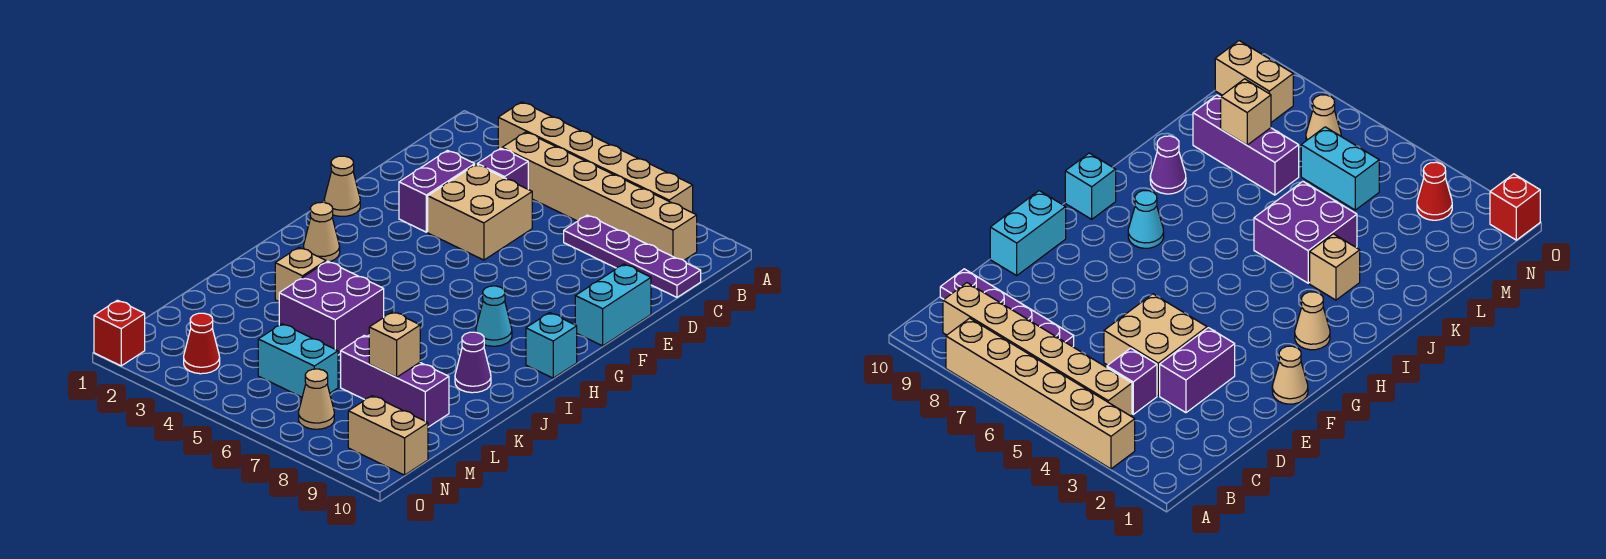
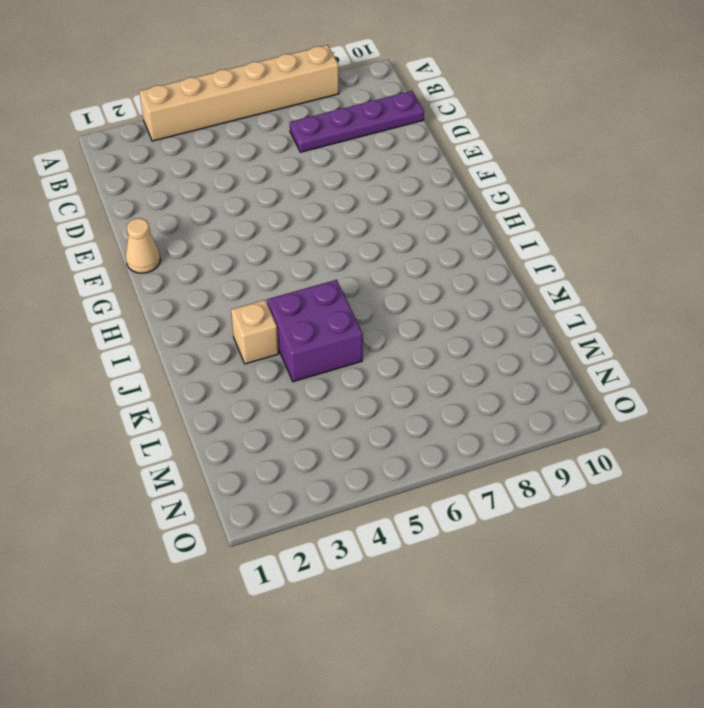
none -> tan 1x6 brick [502,132,697,260]
none -> purple 1x1 brick [477,148,528,189]
none -> purple 1x2 brick [399,151,475,232]

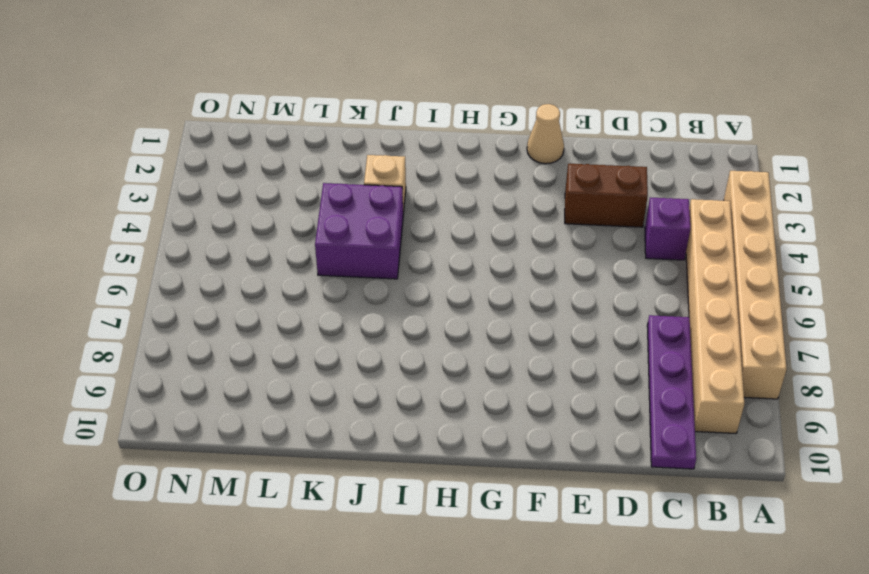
brown 1x2 brick [565,164,648,227] -> purple 1x2 brick [399,151,475,232]
none -> tan 2x2 brick [428,164,532,260]
none -> cyan 1x2 brick [575,264,651,346]
none -> tan 1x1 cone [304,202,340,262]

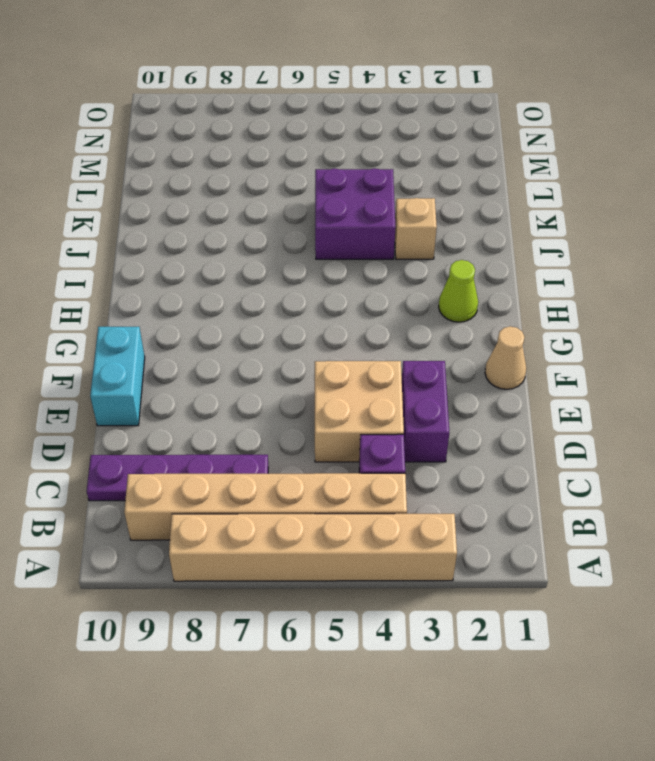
lime 1x1 cone [439,260,478,322] -> tan 1x1 cone [304,202,340,262]
none -> cyan 1x1 cone [476,286,512,346]
none -> cyan 1x1 brick [526,313,577,378]
none -> purple 1x1 cone [455,332,491,393]

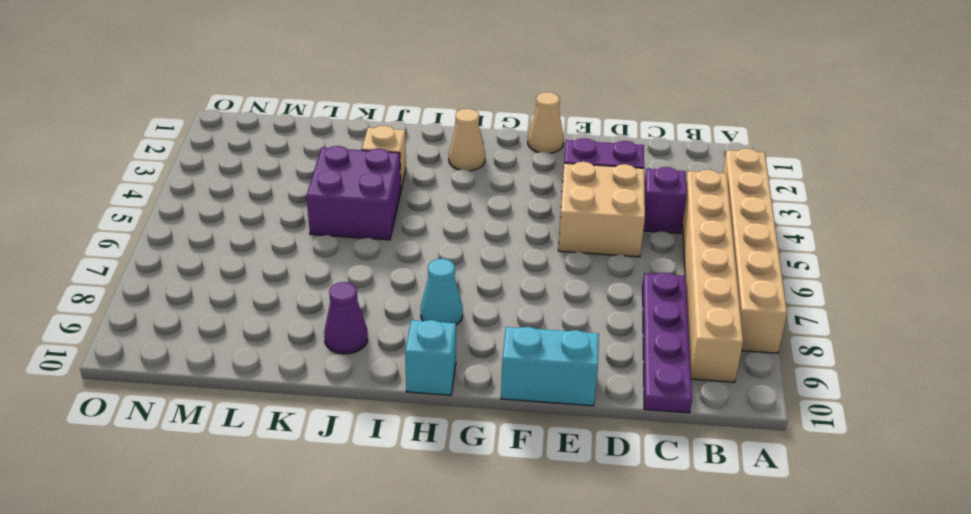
none -> purple 1x3 brick [341,335,449,427]
none -> cyan 1x2 brick [258,324,338,397]
none -> red 1x1 cone [184,313,220,374]

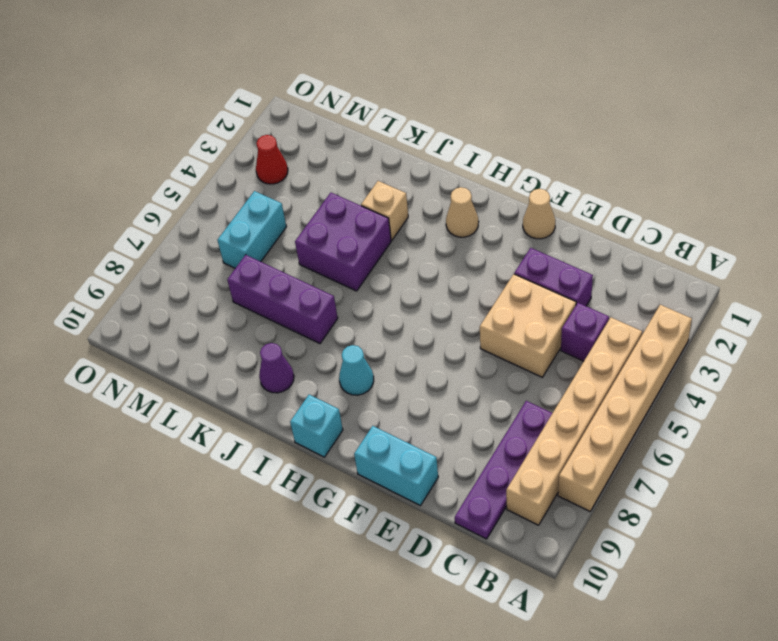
purple 1x3 brick [227,255,338,344] -> purple 1x3 brick turned to [341,335,449,427]
none -> tan 1x1 cone [299,369,334,429]
none -> tan 1x2 brick [348,396,428,475]
none -> red 1x1 brick [94,300,145,366]

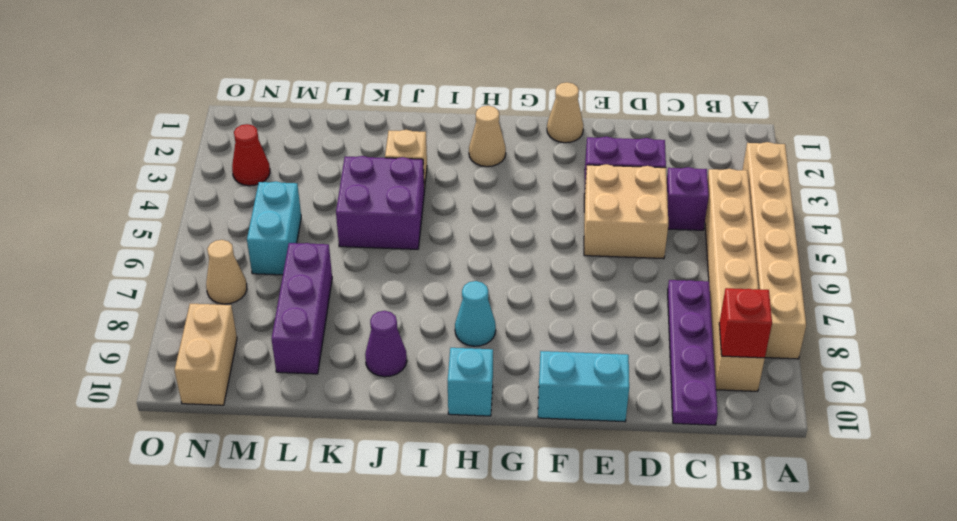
red 1x1 brick [719,288,772,358] -> red 1x1 brick moved to [94,300,145,366]
none -> tan 1x1 brick [369,312,420,377]

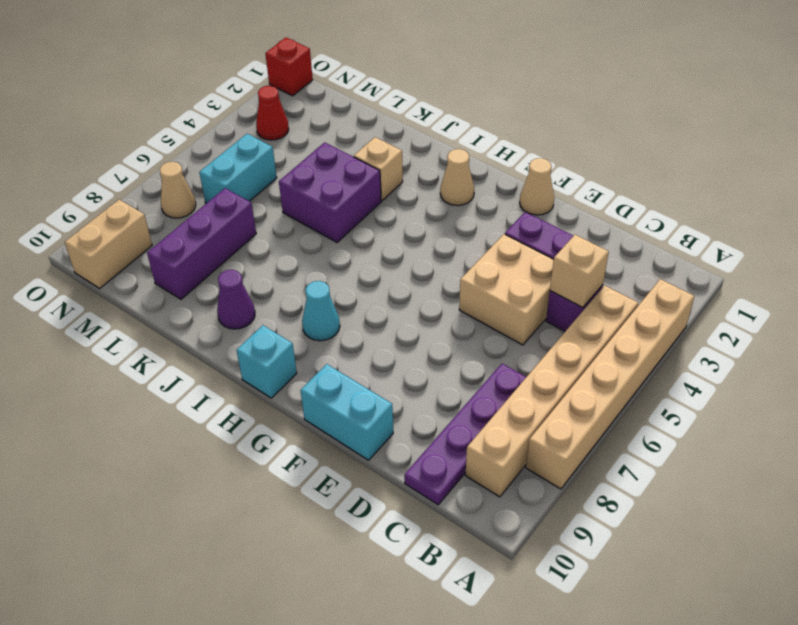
tan 1x1 brick [550,235,609,308] -> tan 1x1 brick moved to [369,312,420,377]

